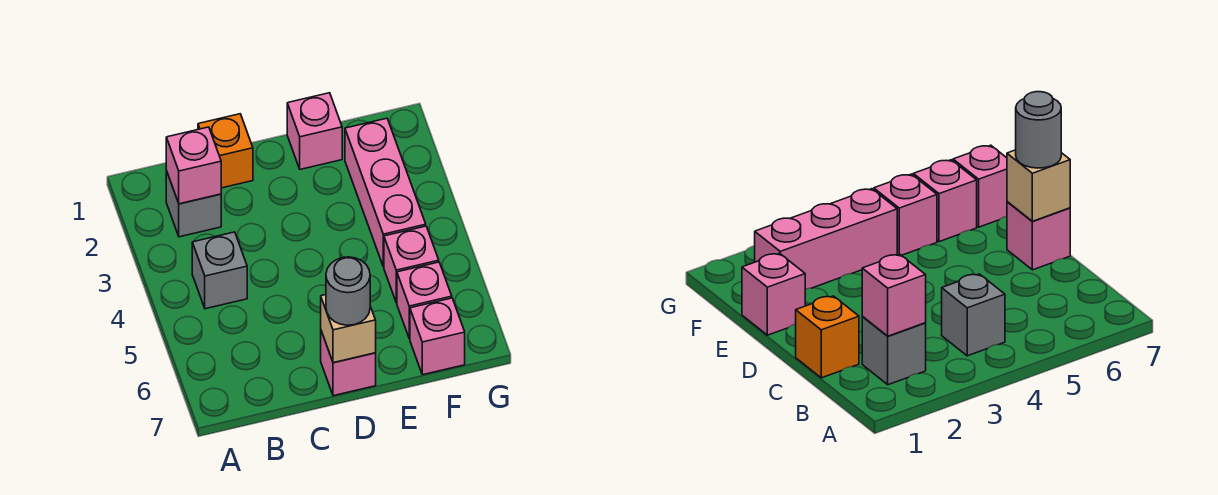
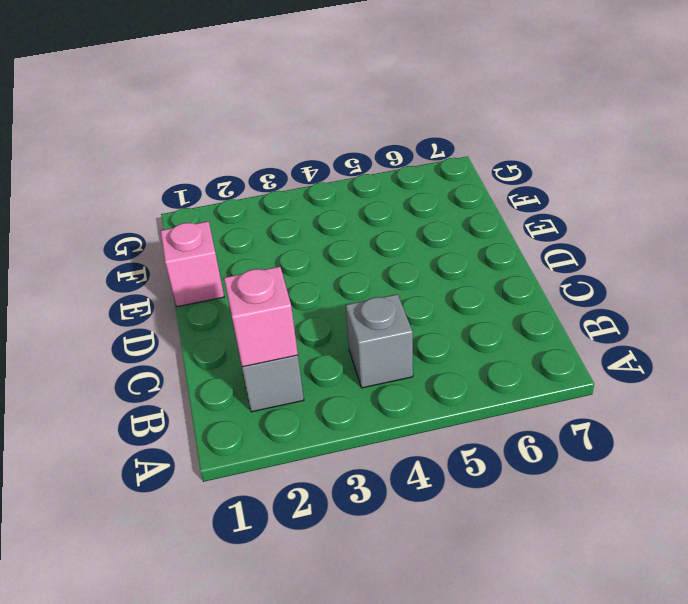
none -> orange 1x1 brick [198,114,253,188]
none -> pink 1x1 brick [321,331,376,396]
none -> pink 1x3 brick [345,118,426,267]

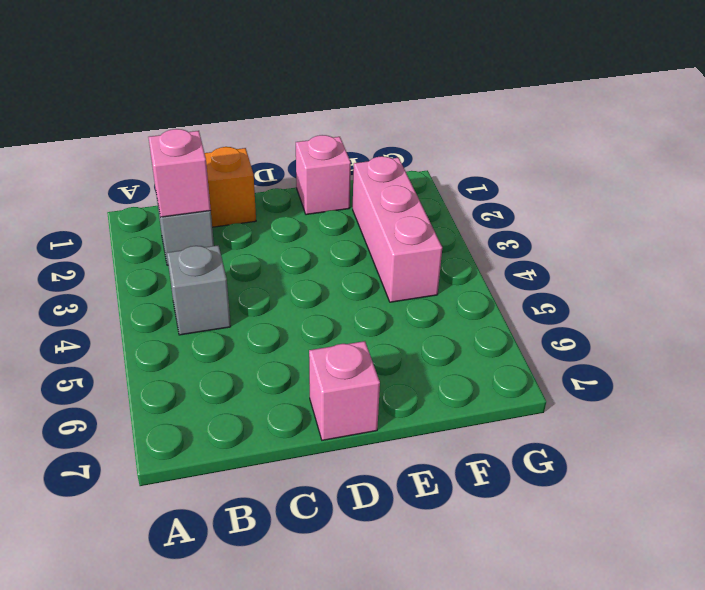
none -> pink 1x1 brick [384,226,439,303]
none -> pink 1x1 brick [397,262,452,339]
none -> pink 1x1 brick [410,298,465,375]

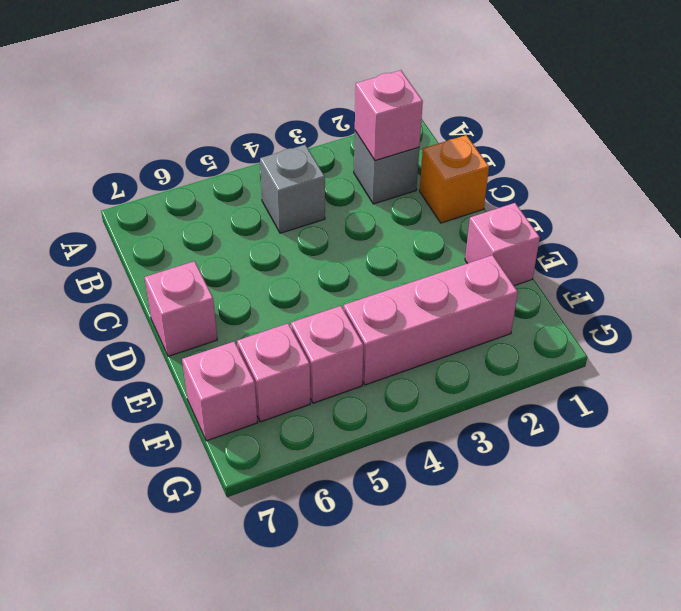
none -> tan 1x1 brick [321,295,376,363]
none -> grey 1x1 round brick [326,257,370,325]

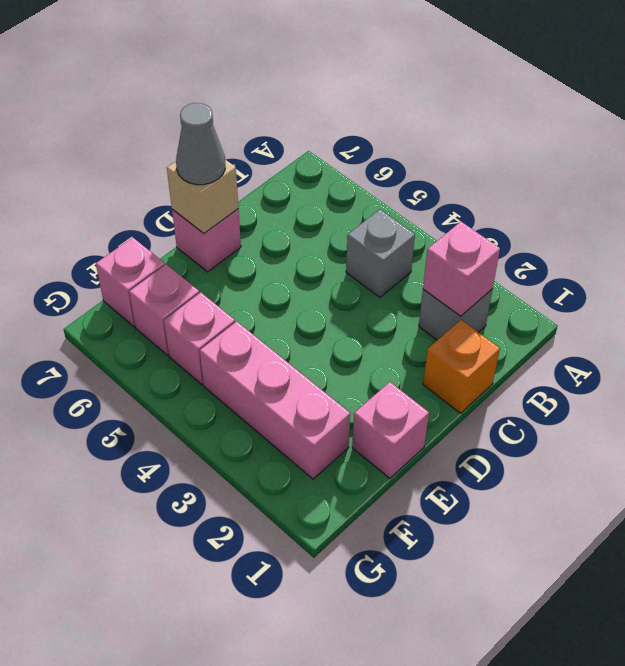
grey 1x1 cone [176,103,225,185] -> grey 1x1 round brick [326,257,370,325]

